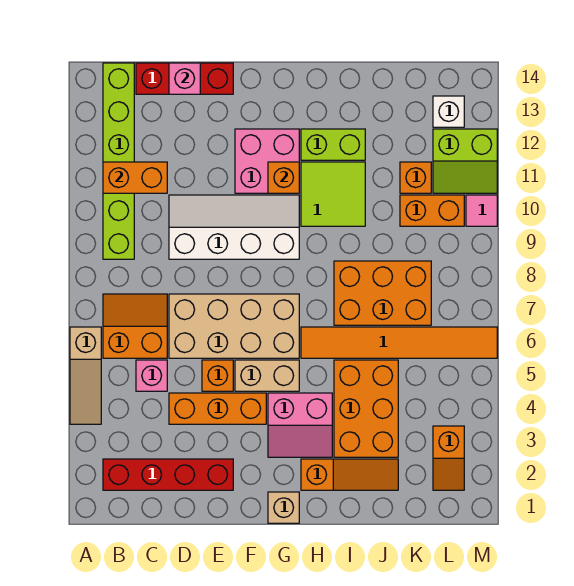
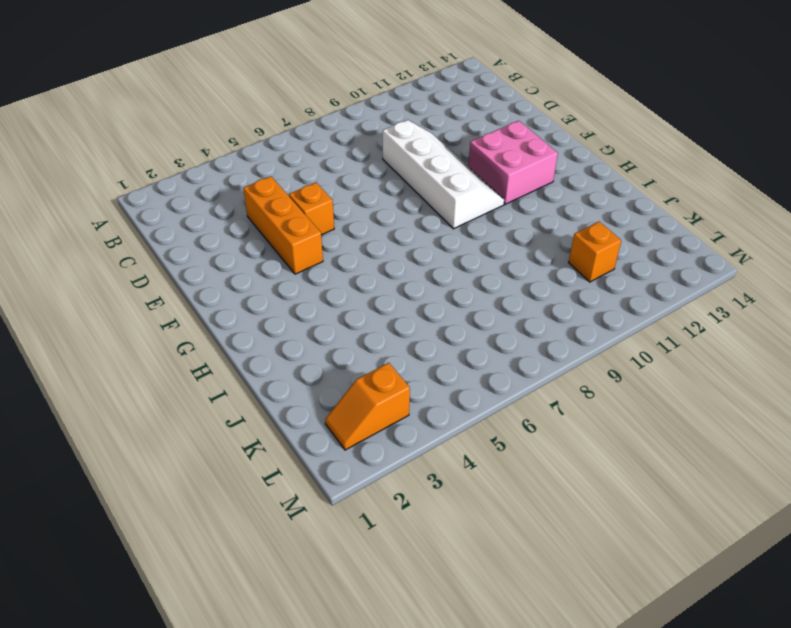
none -> tan 1x3 slope [70,327,101,424]
none -> red 1x4 brick [103,459,233,490]
none -> orange 2x2 slope [103,294,167,358]

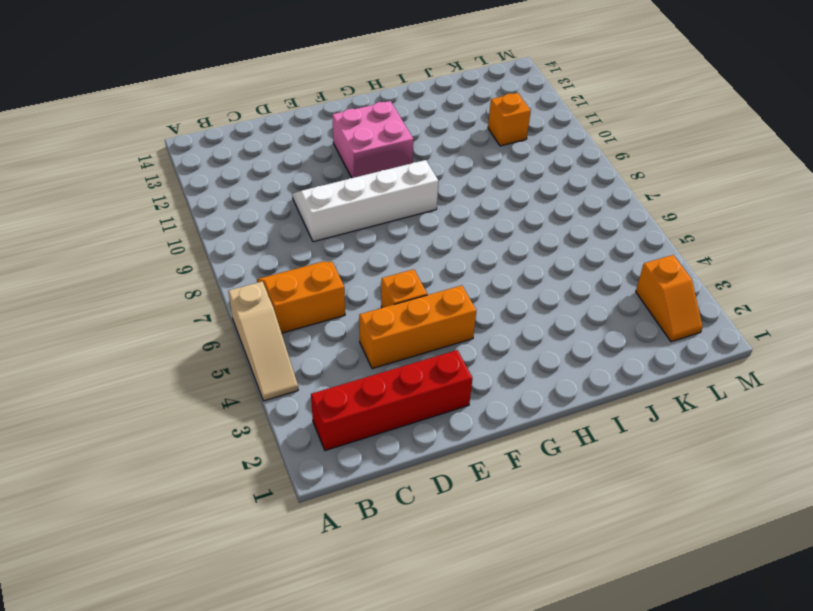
none -> lime 1x6 brick [103,63,134,259]
none -> pink 1x1 brick [136,360,167,391]
none -> red 1x3 brick [136,63,233,94]

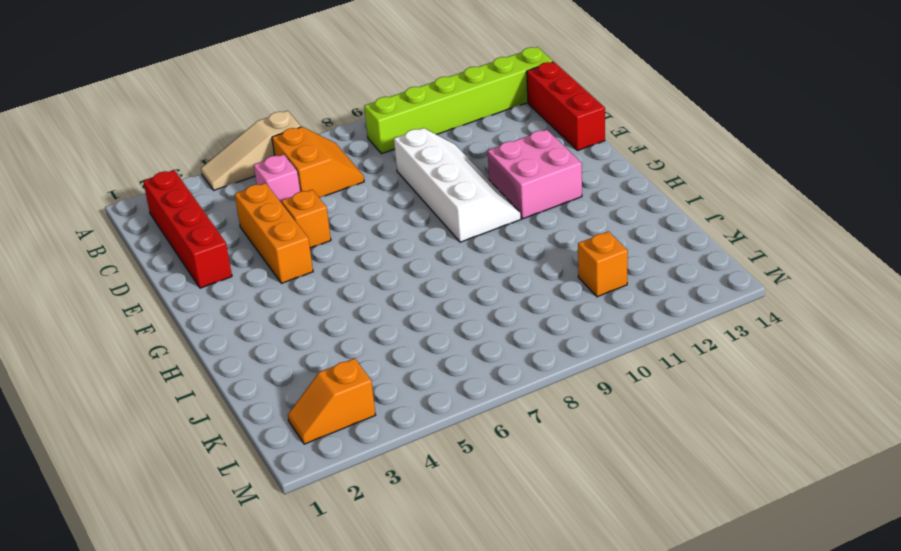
none -> tan 2x4 brick [169,294,299,358]
none -> tan 1x2 brick [235,360,299,391]
none -> tan 1x1 brick [268,492,299,523]

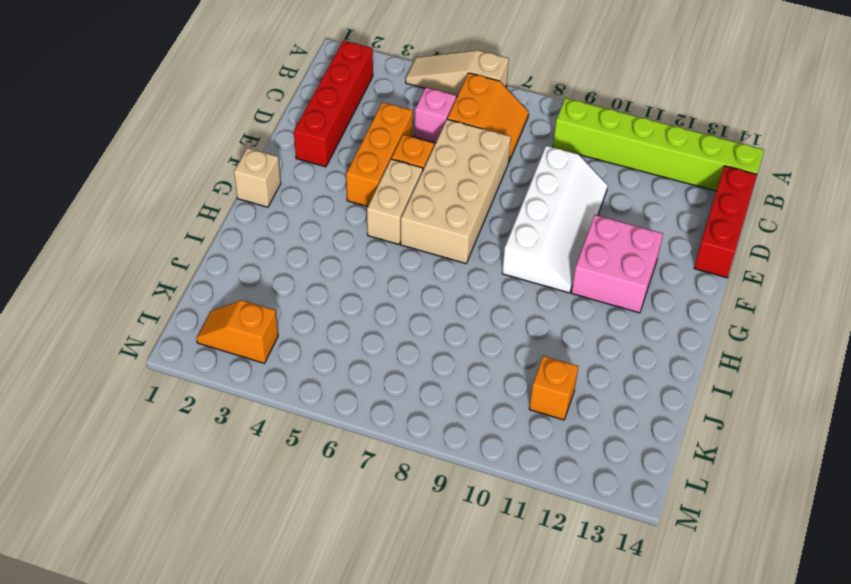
none -> pink 2x2 slope [268,393,332,457]
none -> orange 1x3 slope [301,459,398,490]
none -> orange 1x6 tile [301,327,497,358]

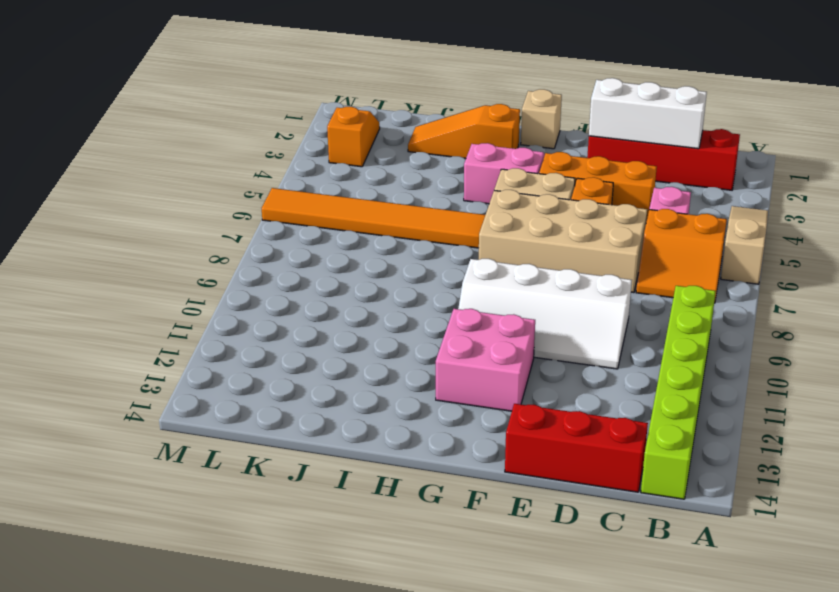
white 1x3 brick [589,78,707,149] -> none
none -> lime 2x2 tile [301,162,365,226]
none -> lime 1x2 brick [301,129,365,160]
none -> orange 2x3 brick [334,360,398,457]

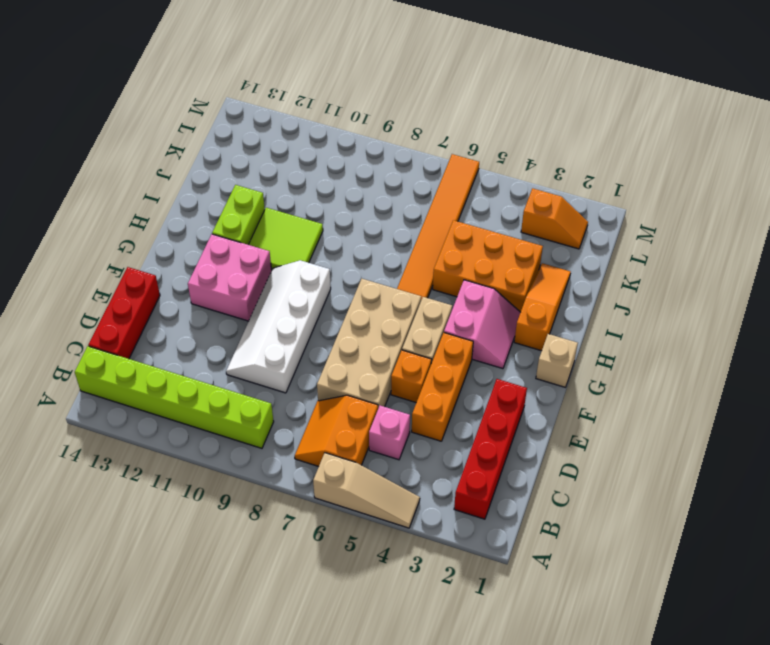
none -> orange 2x3 brick [334,261,431,325]
none -> orange 1x2 brick [400,195,464,226]
none -> orange 1x1 brick [400,162,431,193]

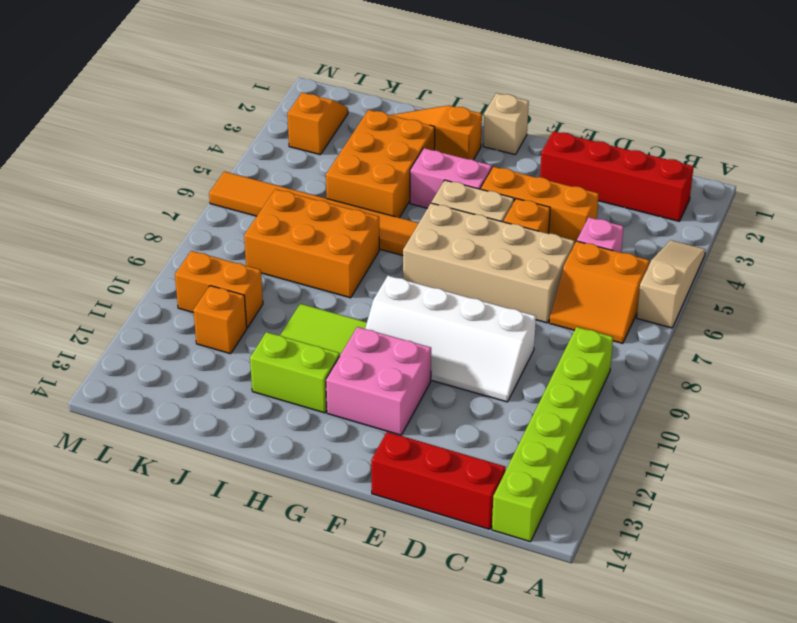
none -> lime 2x2 slope [433,129,497,193]
none -> white 1x1 brick [433,96,464,127]
none -> pink 1x1 tile [466,195,497,226]

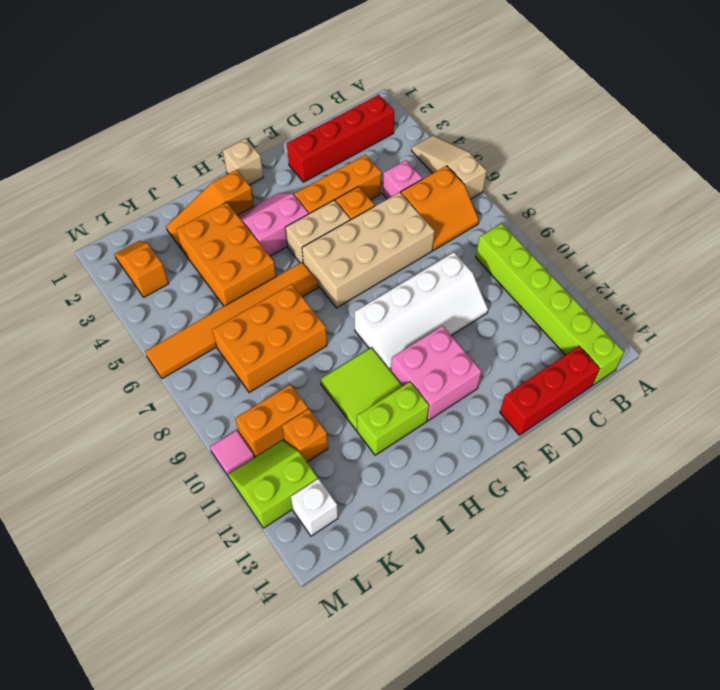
none -> orange 1x2 brick [103,162,167,193]
none -> pink 1x1 brick [169,63,200,94]
none -> orange 1x1 brick [268,162,299,193]

